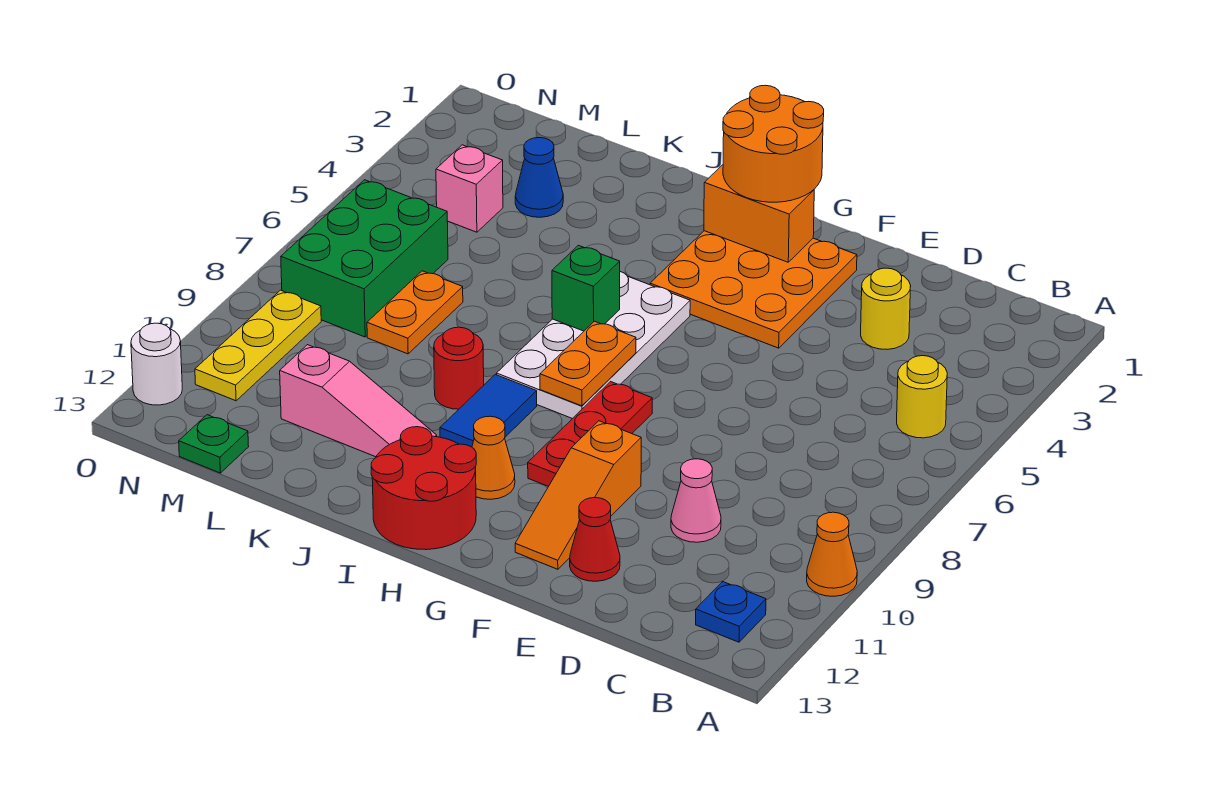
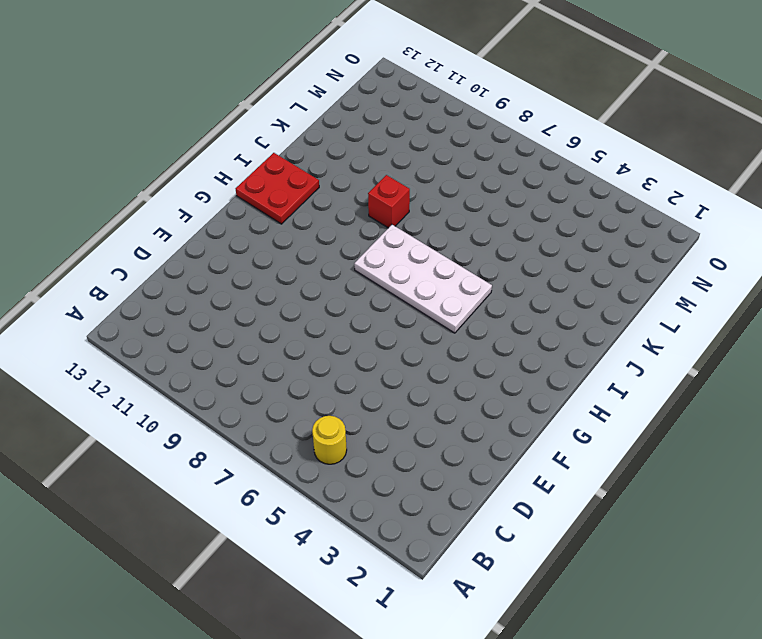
red 2x2 plate [236,153,319,224] -> red 2x2 round brick [371,427,476,550]
red 1x1 brick [368,175,410,228] -> red 1x1 round brick [434,327,484,409]
none -> orange 1x1 cone [807,512,857,596]
none -> blue 1x1 plate [696,581,766,642]
none -> yellow 1x1 round brick [861,268,911,349]

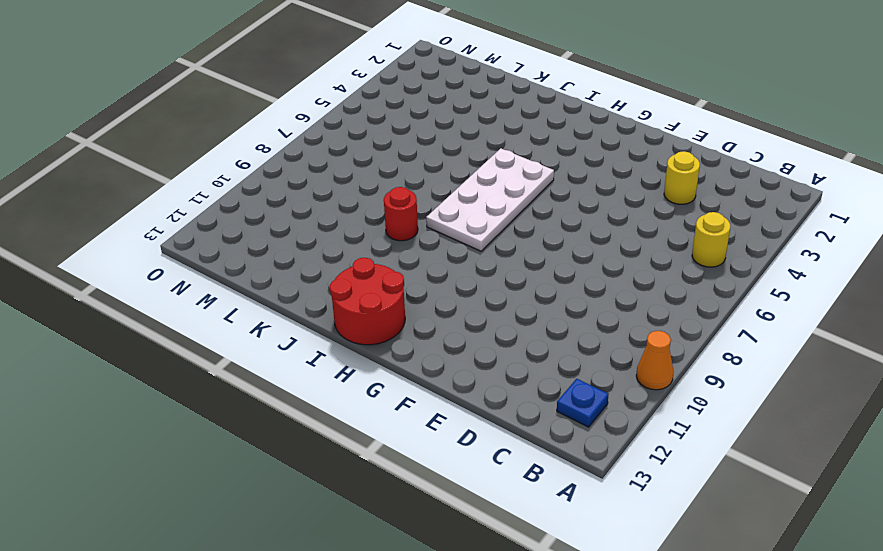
none -> pink 1x1 cone [671,459,721,542]
none -> red 1x1 cone [570,498,620,581]
none -> orange 3x3 plate [650,231,857,348]

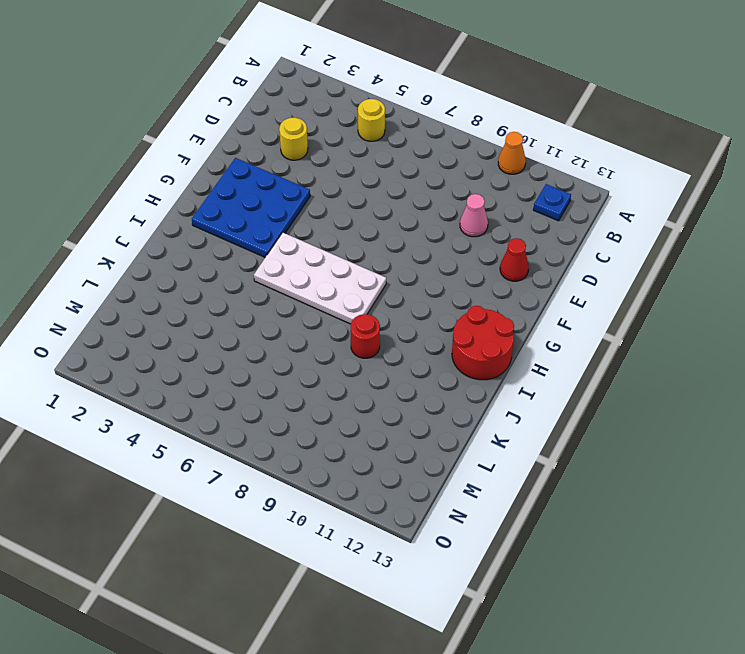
blue 3x3 plate [192,158,310,257] -> orange 3x3 plate [650,231,857,348]
none -> orange 1x3 slope [515,421,641,569]
none -> red 1x3 plate [528,382,652,486]
none -> orange 1x1 cone [472,416,515,499]

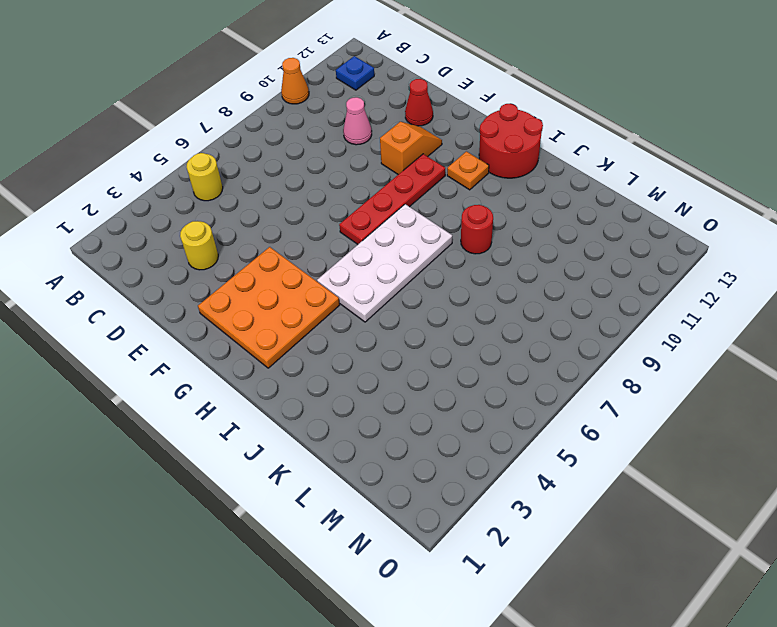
orange 1x2 slope [380,122,442,174] -> orange 1x3 slope [515,421,641,569]
red 1x4 plate [339,154,445,244] -> red 1x3 plate [528,382,652,486]
orange 1x1 plate [447,151,489,190] -> orange 1x1 cone [472,416,515,499]
none -> blue 1x2 tile [440,374,537,447]
none -> pink 1x3 slope [280,345,437,457]
none -> blue 1x1 cone [515,138,563,217]

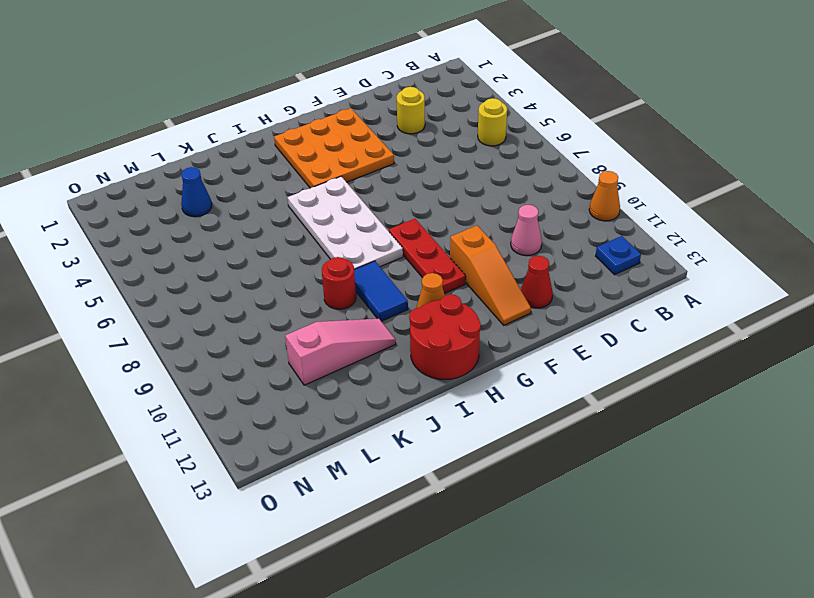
none -> orange 1x2 plate [367,271,463,354]
none -> pink 1x1 brick [436,145,503,232]
none -> green 2x3 brick [281,180,448,337]

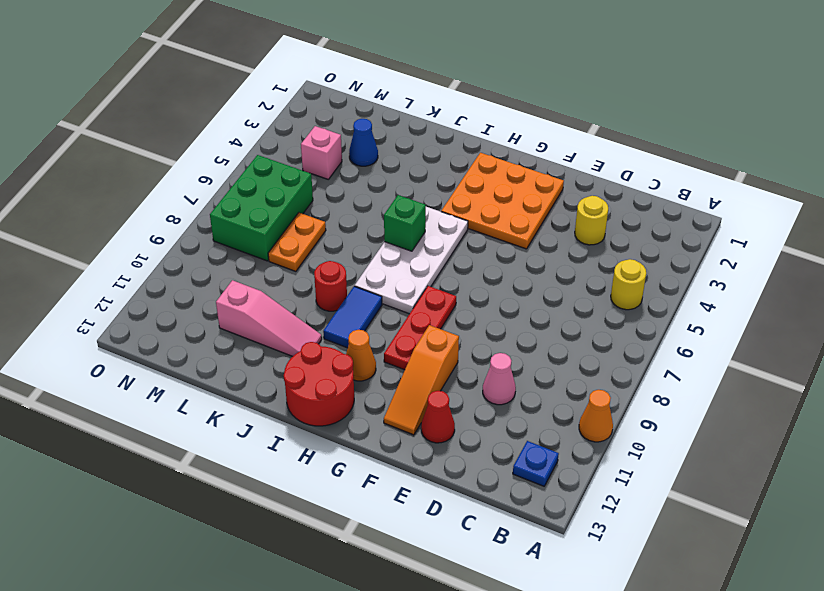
none -> green 1x1 plate [179,415,249,473]
none -> yellow 1x3 plate [195,290,321,401]
none -> white 1x1 round brick [131,323,182,405]

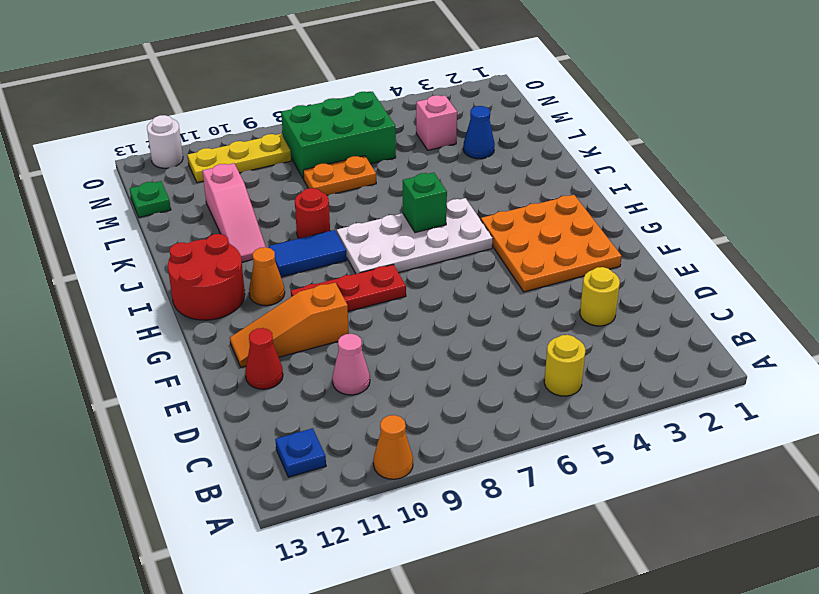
none -> orange 1x2 brick [704,165,814,262]
none -> orange 1x2 plate [540,321,636,406]
none -> orange 2x2 round brick [723,85,824,202]

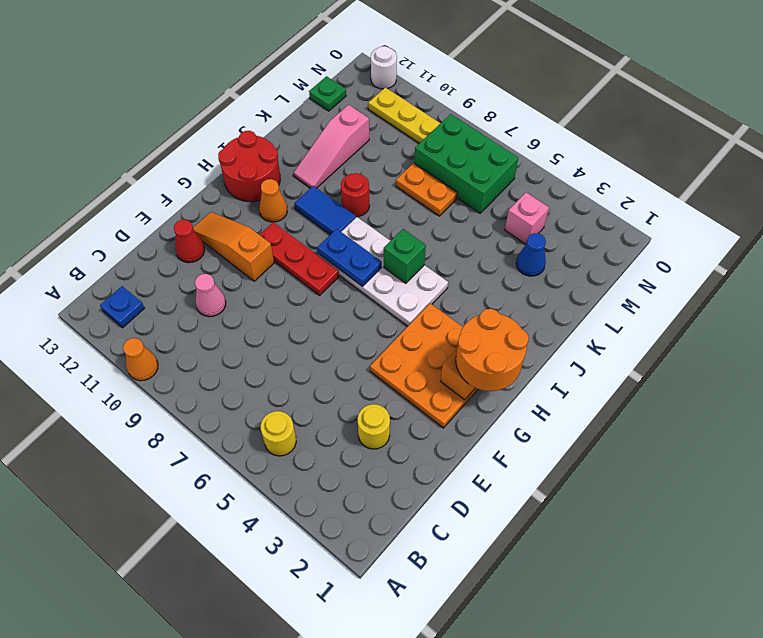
blue 1x2 plate [317,229,382,286] -> orange 1x2 plate [540,321,636,406]

